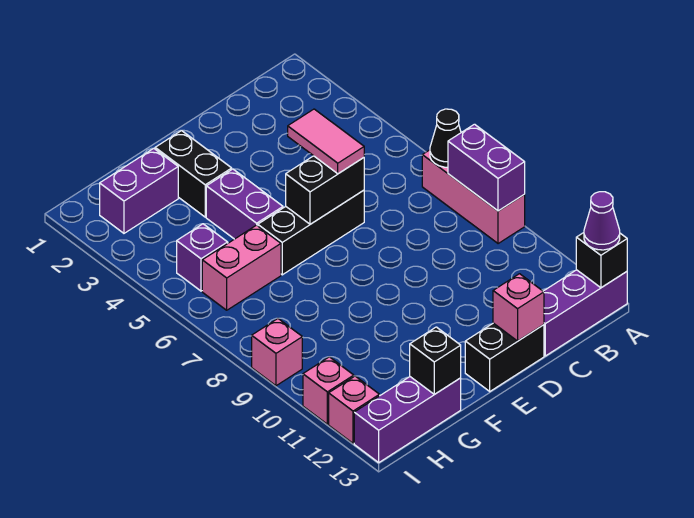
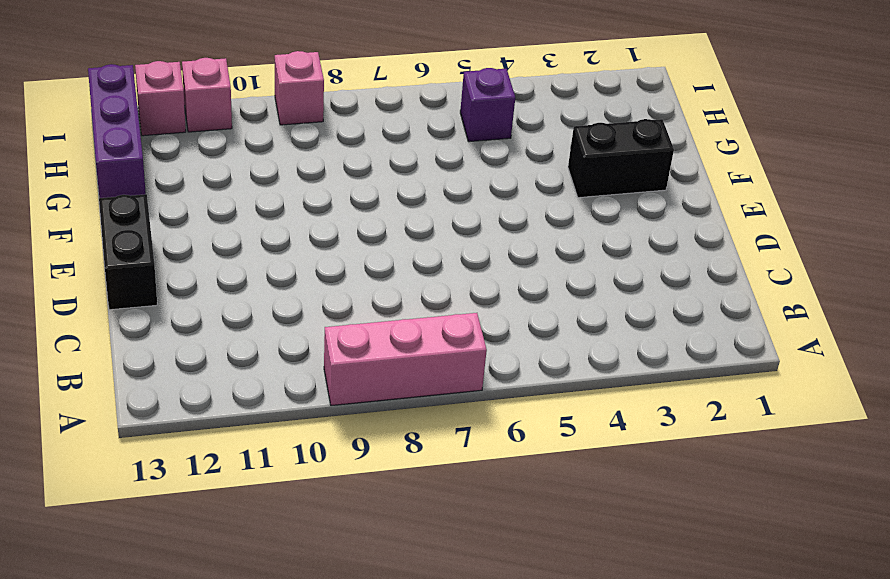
none -> purple 1x3 brick [543,270,627,356]
none -> black 1x3 brick [258,190,364,275]
none -> purple 1x2 brick [206,169,283,239]

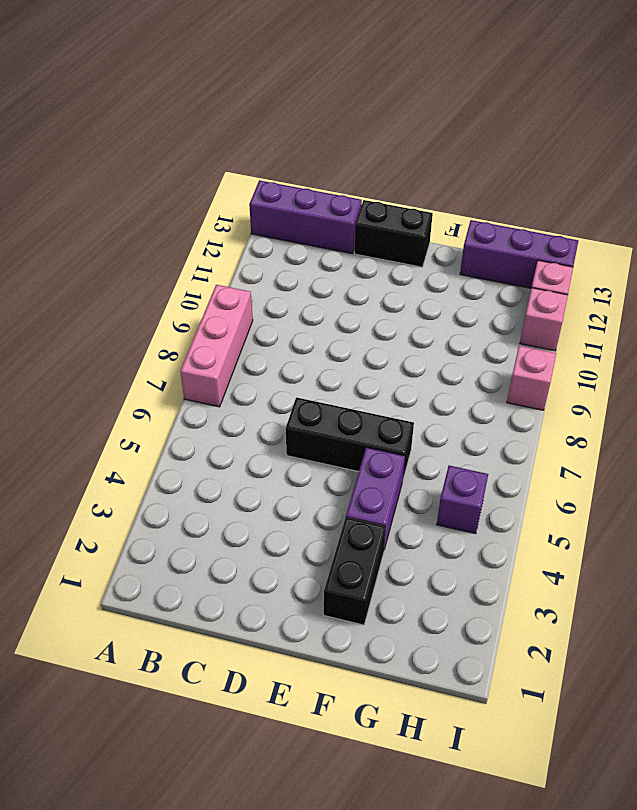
none -> purple 1x2 brick [100,148,178,233]
none -> pink 1x2 brick [202,225,281,310]
none -> black 1x1 cone [430,109,461,167]

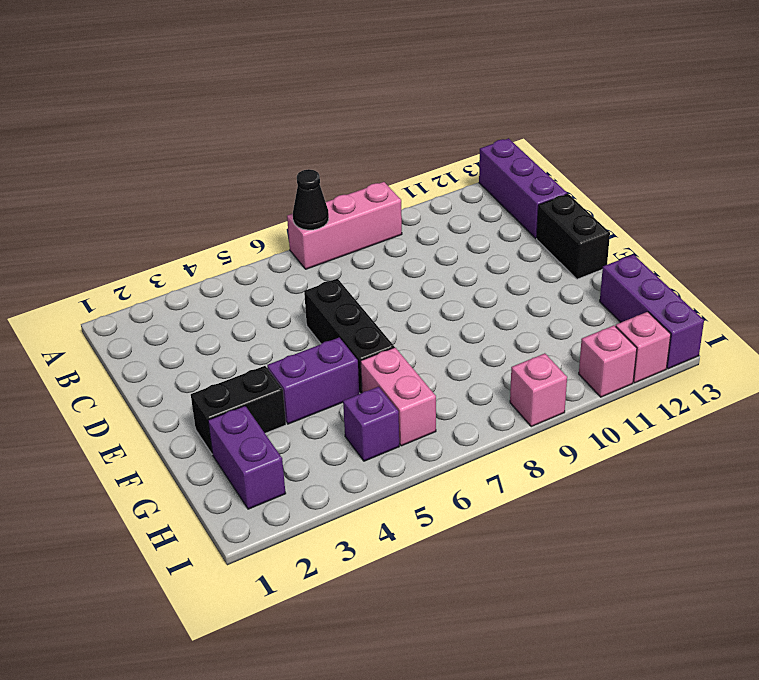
none -> purple 1x2 brick [448,124,525,211]
none -> black 1x1 brick [576,233,627,288]
none -> black 1x2 brick [286,156,364,224]

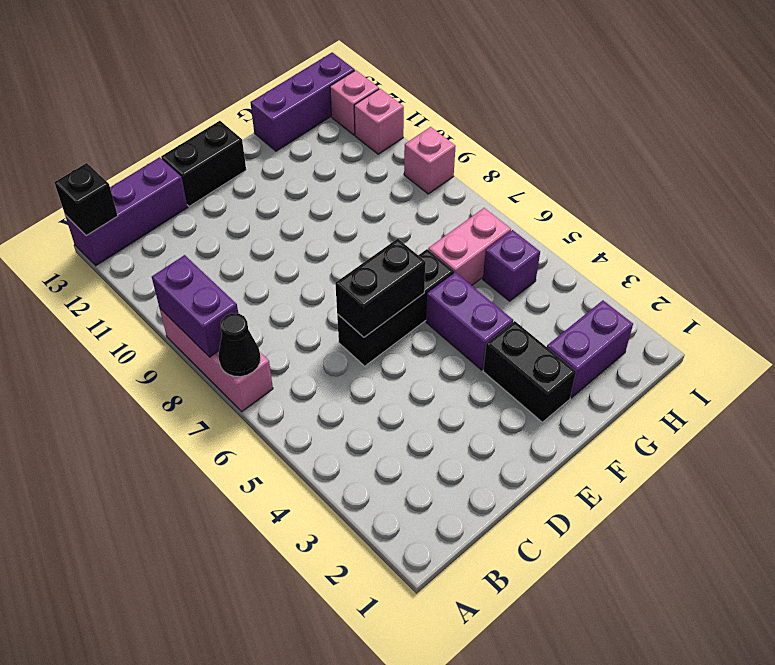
none -> pink 1x1 brick [493,274,544,341]
none -> black 1x1 brick [410,327,461,394]
none -> purple 1x1 cone [584,192,620,250]

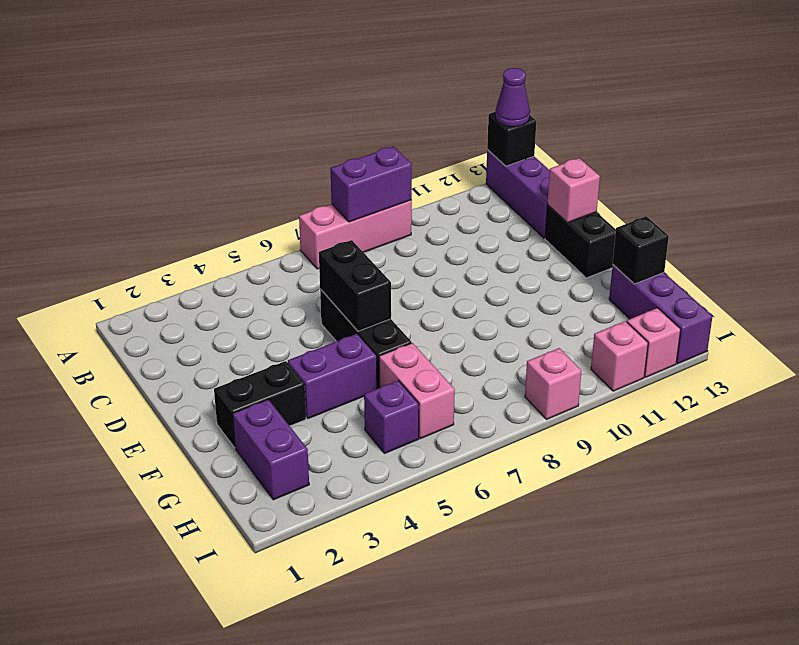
none -> black 1x1 cone [430,109,461,167]
none -> pink 1x2 tile [288,109,364,174]

